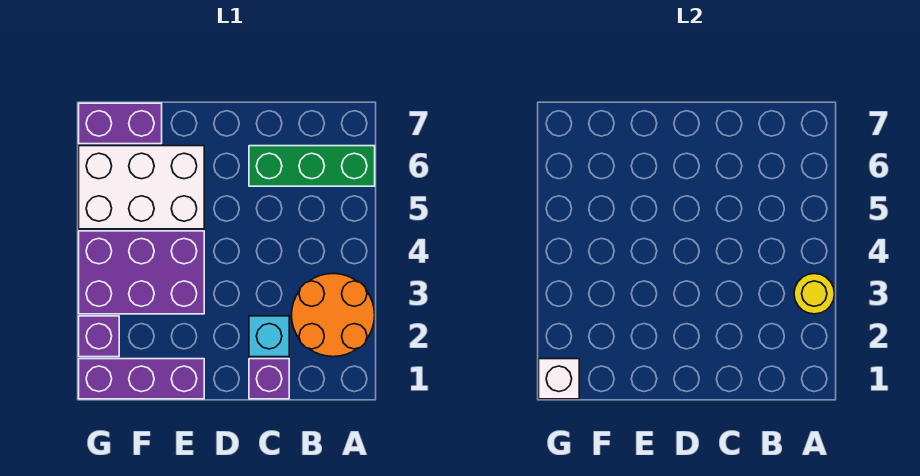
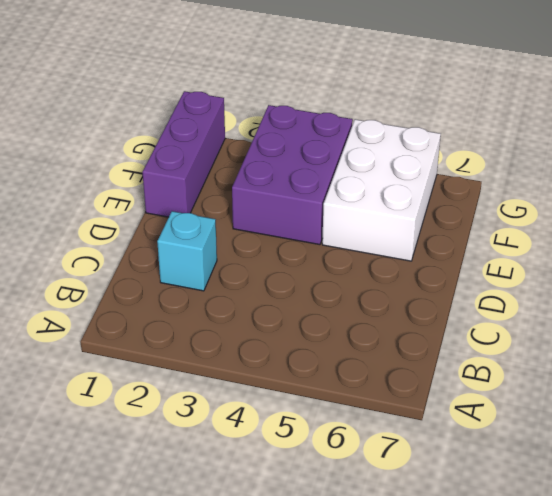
none -> orange 2x2 round brick [292,274,375,357]
none -> green 1x3 brick [249,146,375,186]

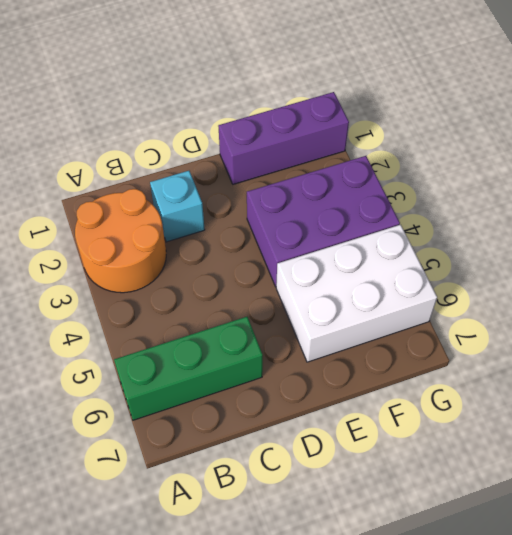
none -> purple 1x1 brick [249,359,289,399]
none -> purple 1x2 brick [79,103,162,144]

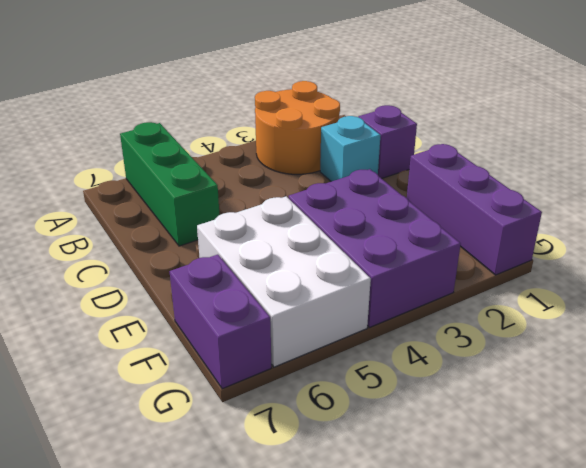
none -> purple 1x1 brick [79,316,119,357]
none -> yellow 1x1 round brick [794,274,835,314]

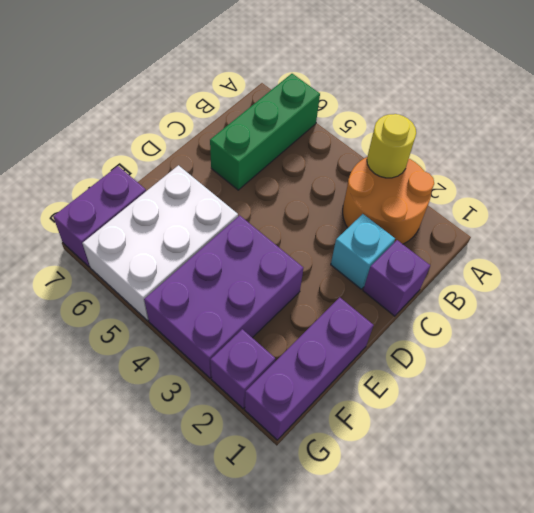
none -> white 1x1 brick [539,359,579,399]

